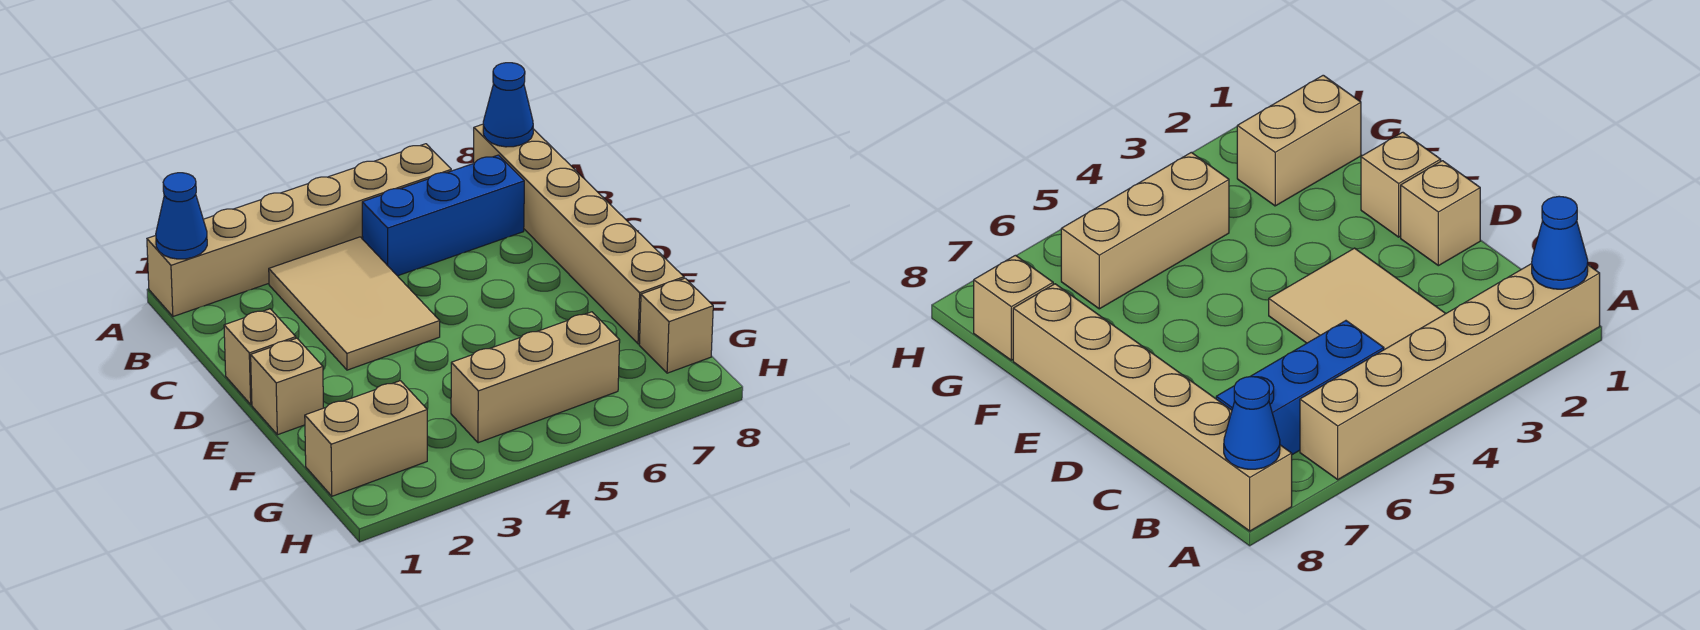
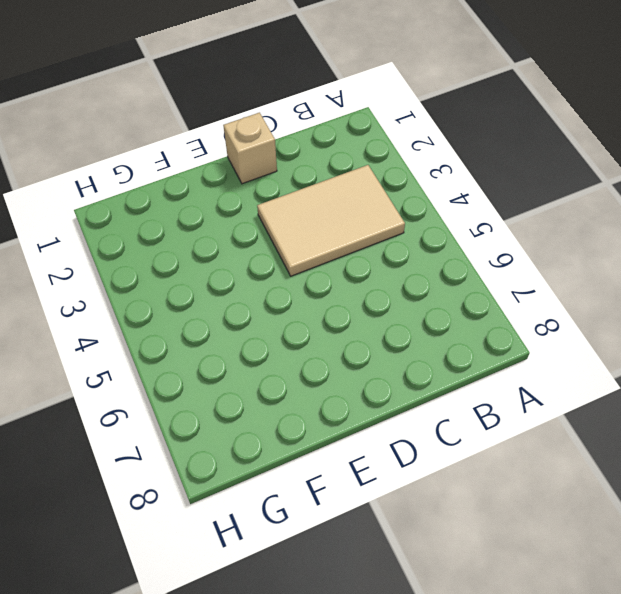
none -> tan 1x6 brick [147,144,451,317]
none -> tan 1x6 brick [474,124,684,344]

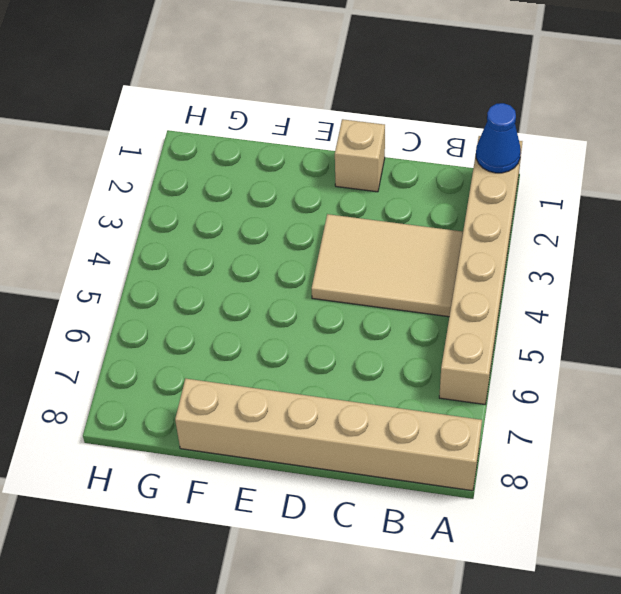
none -> blue 1x3 brick [362,155,524,276]
none -> tan 1x1 brick [251,338,323,435]

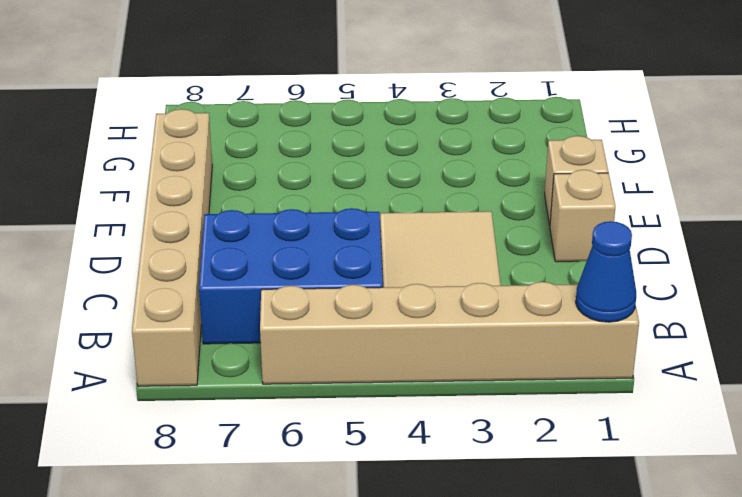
blue 2x3 brick [199,208,383,344] -> blue 1x3 brick [362,155,524,276]
none -> tan 1x2 brick [305,381,427,496]
none -> tan 1x3 brick [451,312,620,443]

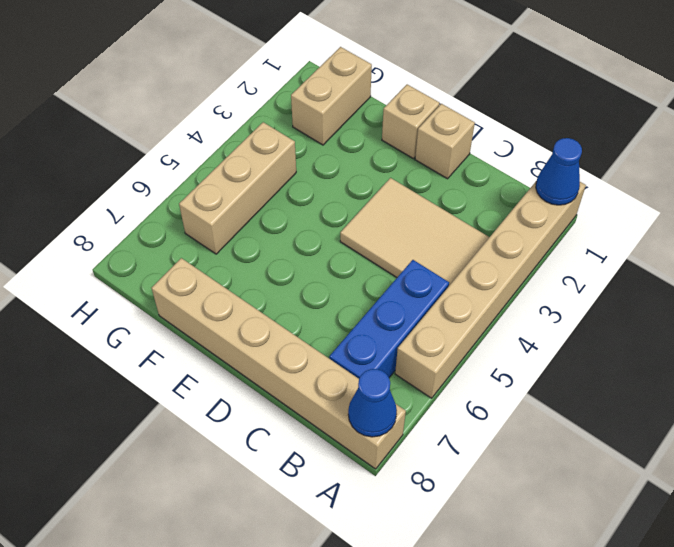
none -> tan 1x1 brick [639,278,713,373]

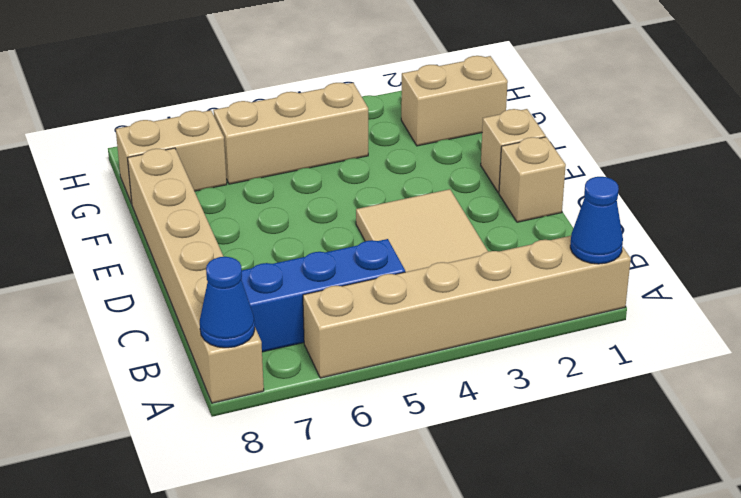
tan 1x2 brick [116,110,227,204] -> tan 1x1 brick [639,278,713,373]

